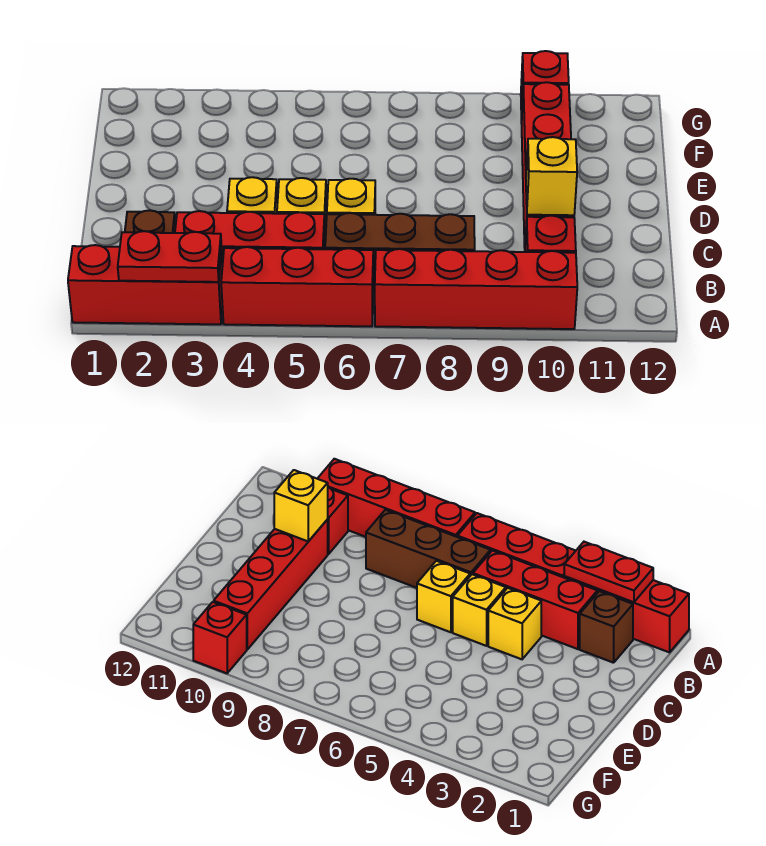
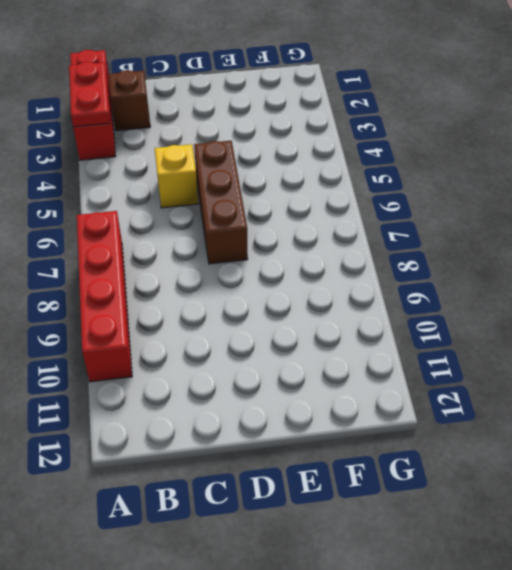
brown 1x3 brick [194,141,248,264] -> brown 1x3 brick moved to [325,213,475,290]
none -> red 1x3 brick [221,247,373,326]
none -> red 1x3 brick [175,211,325,264]
none -> red 1x1 brick [525,216,576,253]

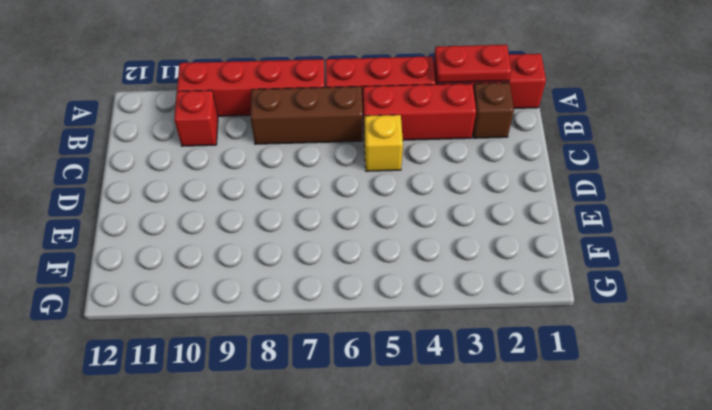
none -> yellow 1x1 brick [227,177,278,214]
none -> yellow 1x1 brick [327,179,375,215]
none -> red 1x4 brick [522,82,574,248]

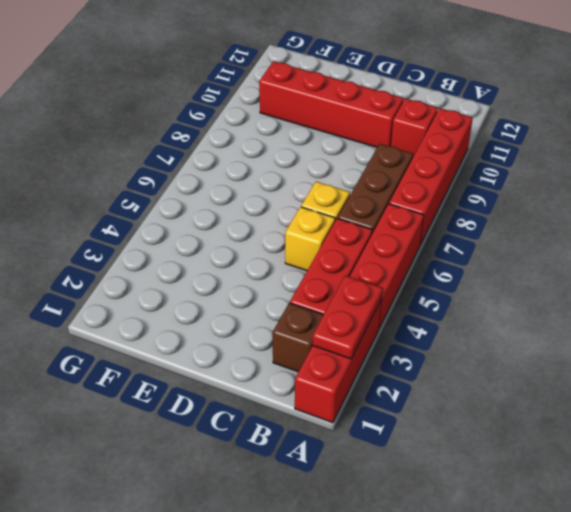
none -> yellow 1x1 brick [227,177,278,214]
none -> red 1x1 brick [521,51,569,123]
none -> yellow 1x1 brick [526,137,577,215]

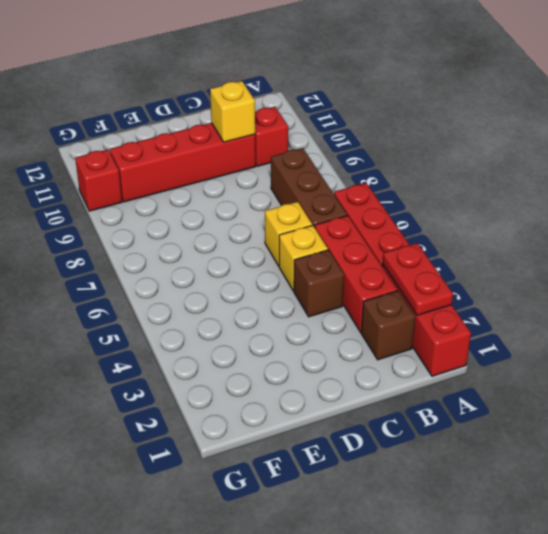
brown 1x1 brick [294,250,344,317] -> yellow 1x1 brick [227,177,278,214]
none -> red 1x4 brick [375,249,577,329]

